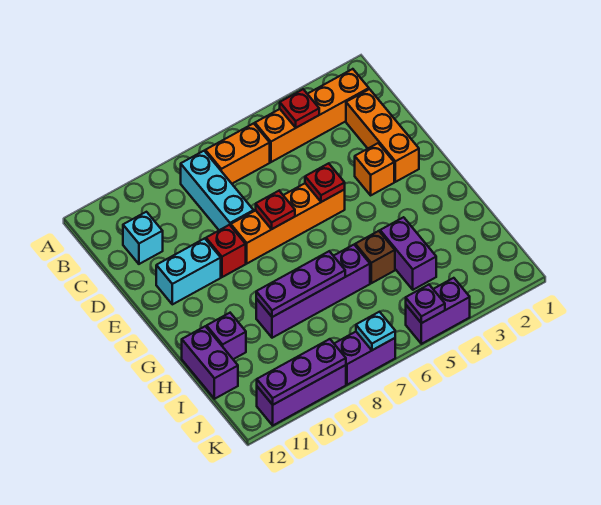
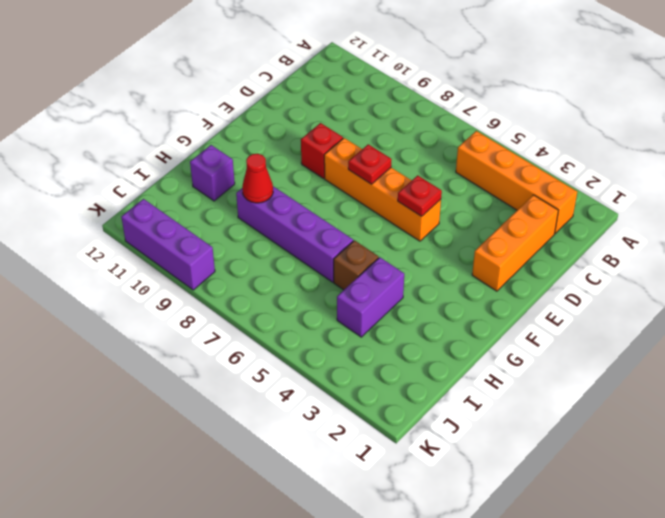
red 1x1 cone [242,154,273,203] -> purple 1x3 plate [256,251,345,317]
none -> orange 1x2 brick [205,123,270,184]
none -> cyan 1x3 brick [181,151,254,230]
none -> cyan 1x1 brick [123,212,163,264]

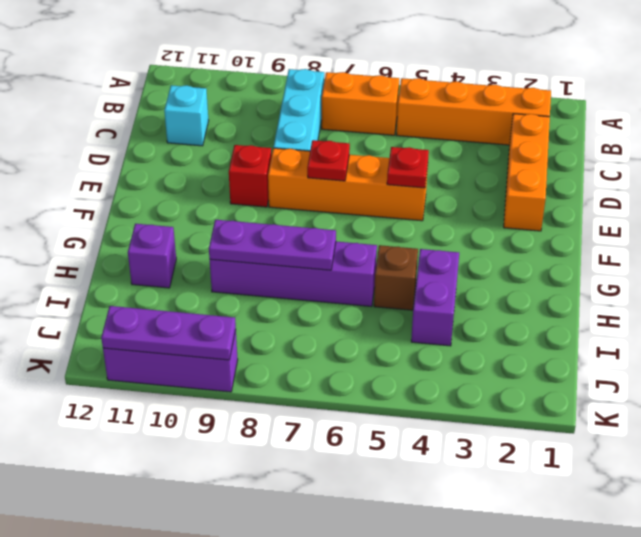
none -> orange 1x1 brick [355,143,394,195]
none -> cyan 1x2 brick [156,238,221,304]
none -> purple 1x2 brick [182,326,238,399]

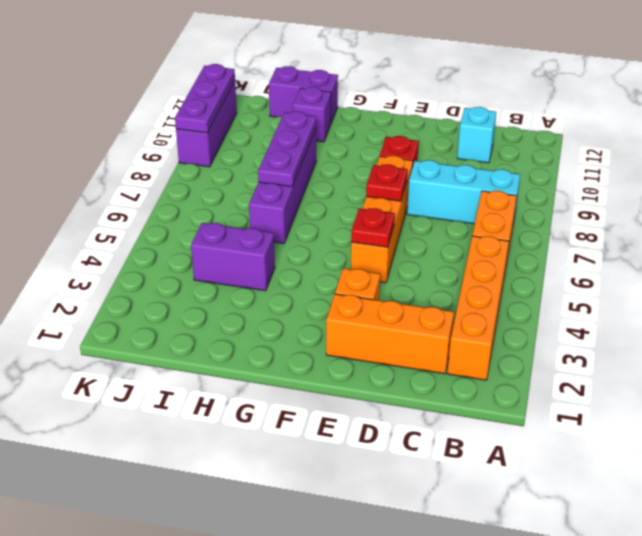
none -> cyan 1x2 brick [156,238,221,304]
none -> brown 1x1 brick [355,231,395,283]
none -> purple 1x2 brick [406,278,470,344]

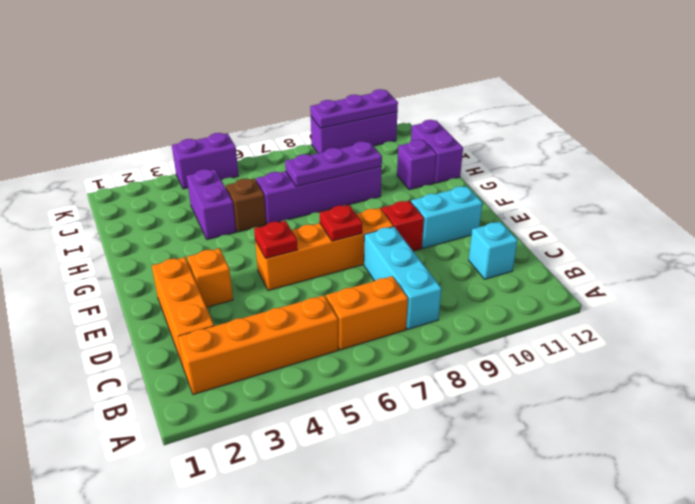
none -> purple 1x2 brick [334,332,395,385]
none -> red 1x1 plate [280,89,319,128]
none -> purple 1x1 plate [406,285,445,323]

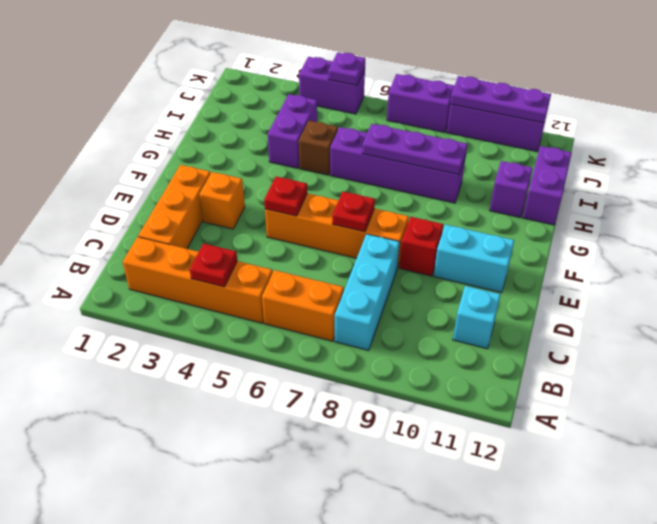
none -> cyan 1x1 plate [356,312,395,350]

